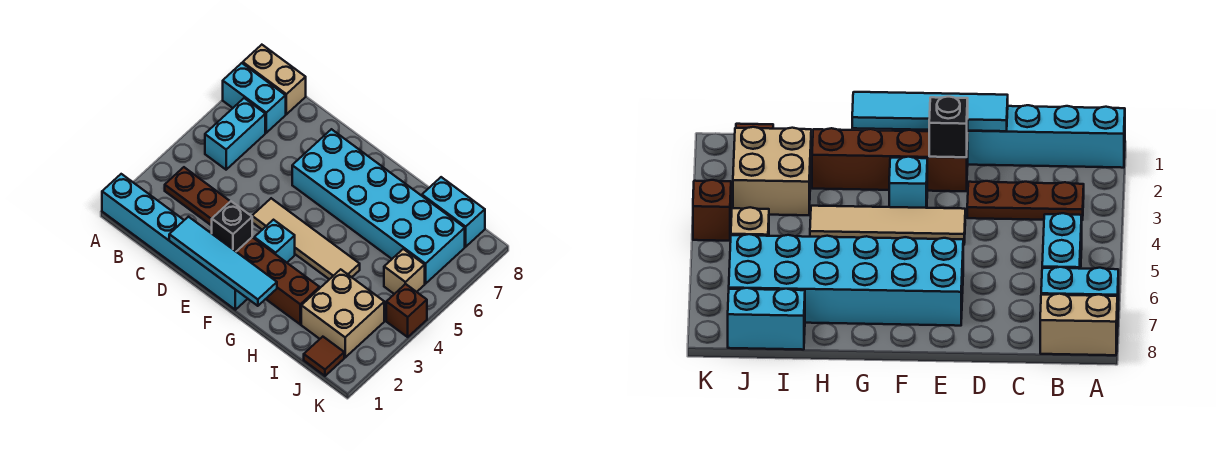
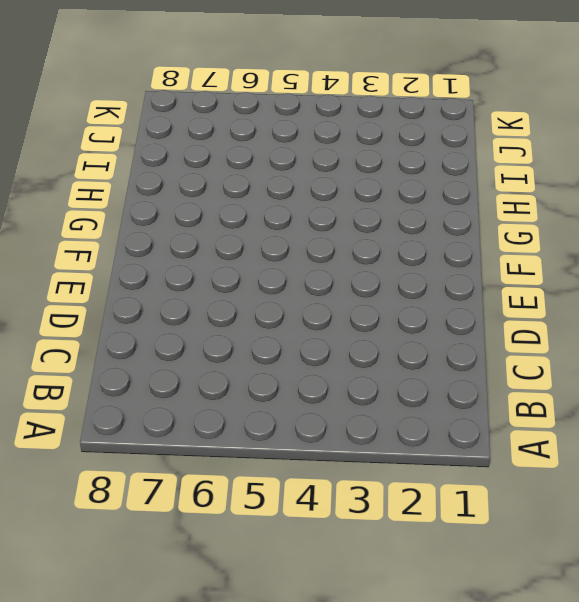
none -> cyan 1x6 brick [102,174,248,310]
none -> cyan 1x2 brick [223,63,286,133]
none -> tan 1x2 brick [243,45,306,114]

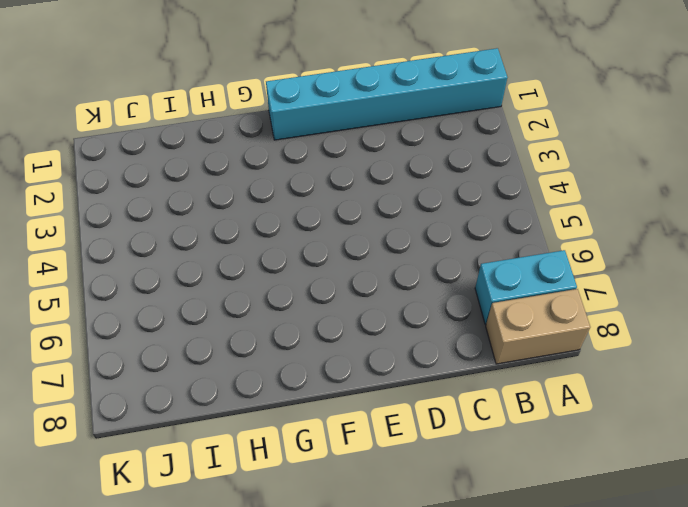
none -> brown 1x3 plate [165,167,230,226]
none -> cyan 1x2 brick [205,98,265,170]
none -> brown 1x4 brick [236,237,319,324]

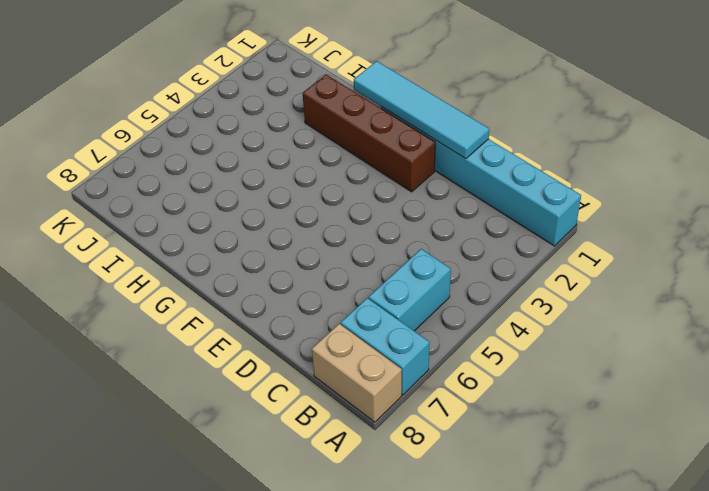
none -> brown 1x3 plate [165,167,230,226]
none -> tan 1x4 tile [252,198,360,279]
none -> cyan 2x6 brick [292,129,465,284]

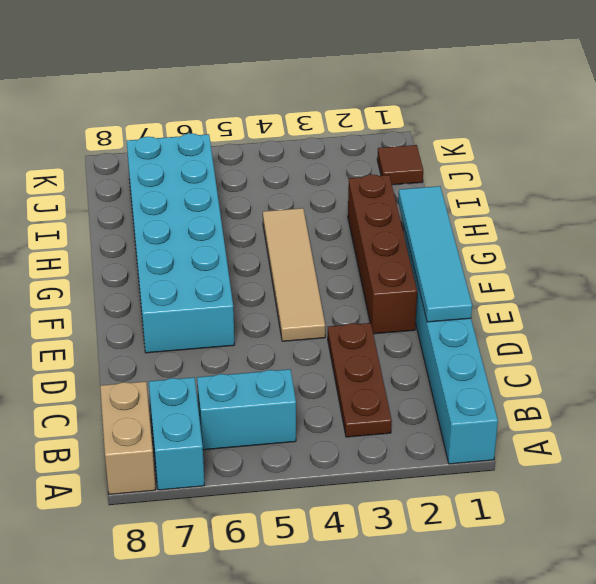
none -> cyan 1x1 brick [254,220,295,262]
none -> tan 2x2 brick [301,269,384,357]
none -> cyan 1x2 brick [422,177,485,247]

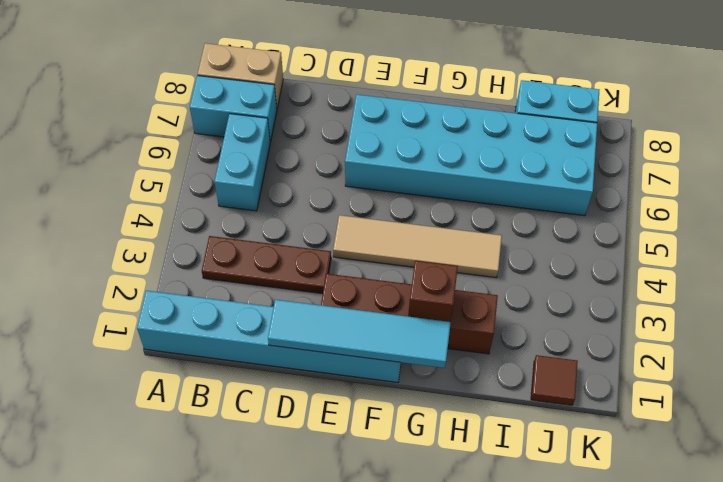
brown 1x1 brick [408,261,458,322] -> brown 1x1 brick moved to [386,284,427,337]
none -> cyan 1x1 brick [254,220,295,262]
none -> tan 2x2 brick [301,269,384,357]
none -> tan 1x1 brick [384,249,425,294]

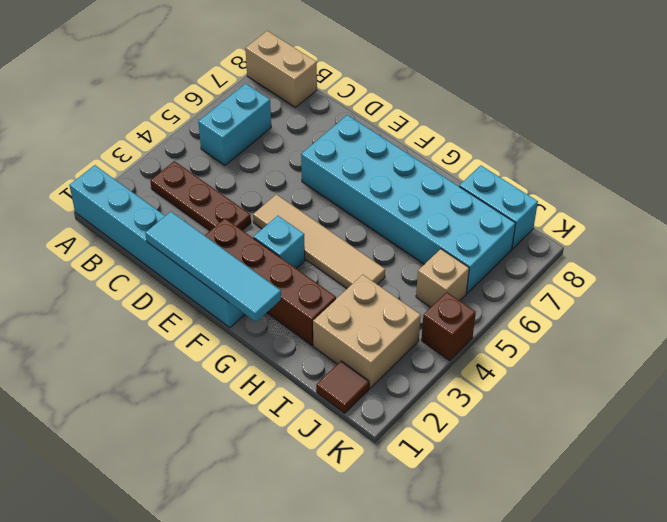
none -> cyan 1x2 brick [223,63,286,133]
none -> black 1x1 brick [212,201,252,251]

